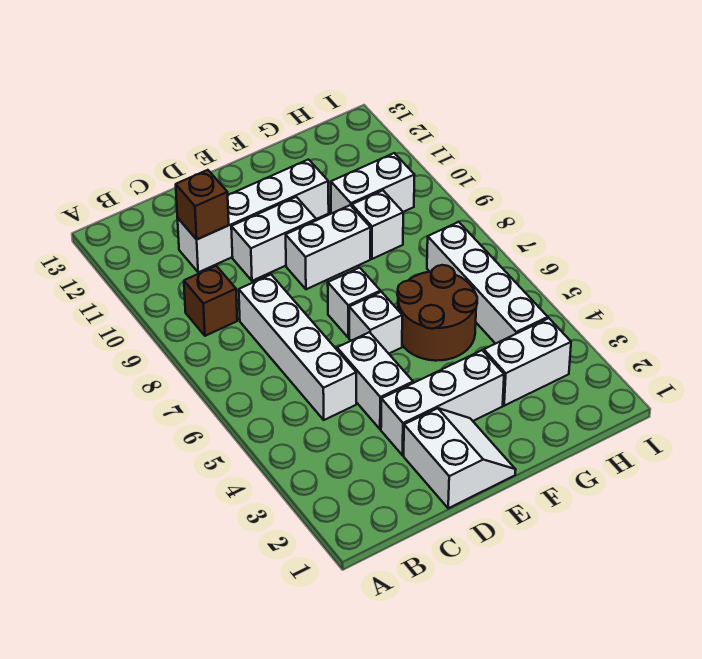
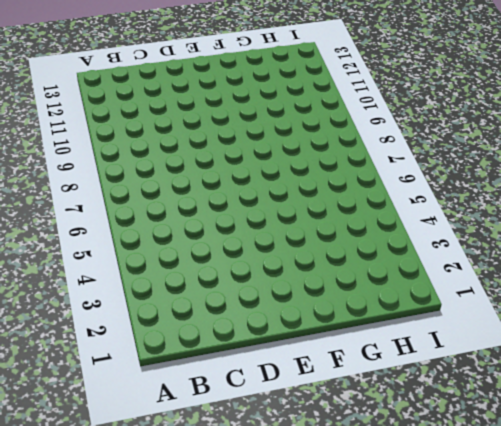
none -> brown 1x1 brick [184,266,237,336]
none -> white 1x4 brick [239,275,356,420]
none -> white 1x4 brick [178,160,329,272]

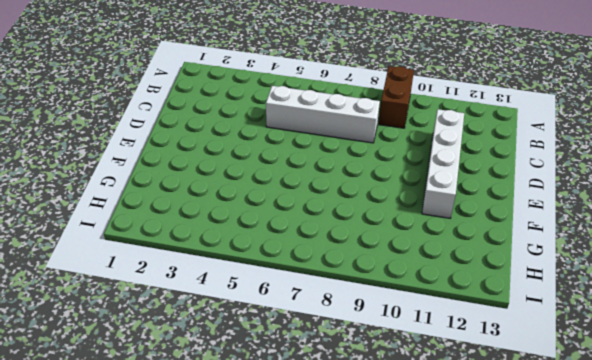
brown 1x2 brick [379,66,414,128] -> brown 1x1 brick [184,266,237,336]
none -> white 2x2 slope [404,408,516,508]
none -> white 1x3 brick [381,350,504,455]
none -> white 1x2 brick [337,332,413,429]

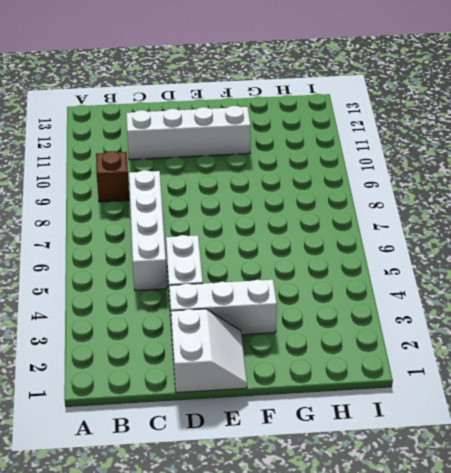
none -> white 1x2 brick [231,197,316,281]
none -> white 1x1 brick [349,292,402,354]
none -> white 1x1 brick [328,268,380,338]

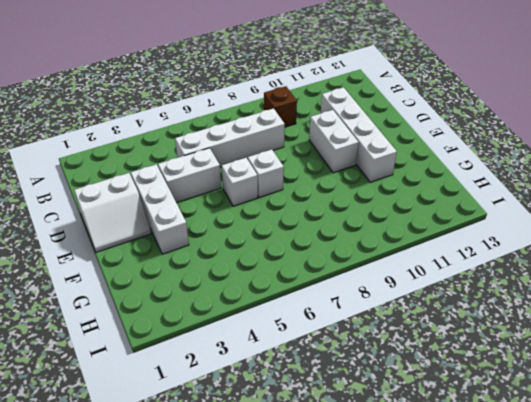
none -> white 1x2 brick [286,205,371,289]
none -> brown 2x2 round brick [397,265,477,361]
none -> white 1x2 brick [484,318,571,406]

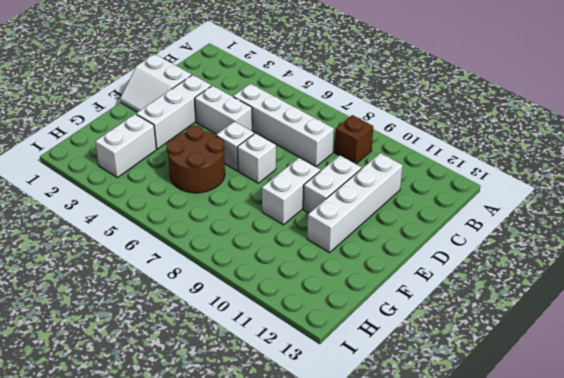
none -> white 1x1 brick [352,191,403,259]
none -> white 1x2 brick [331,153,415,214]
none -> white 1x4 brick [427,222,548,344]

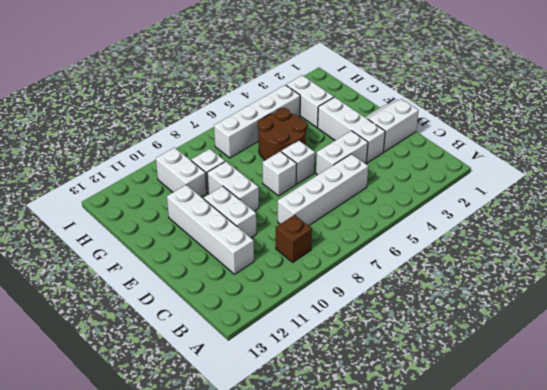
none -> brown 1x1 brick [176,170,229,239]

